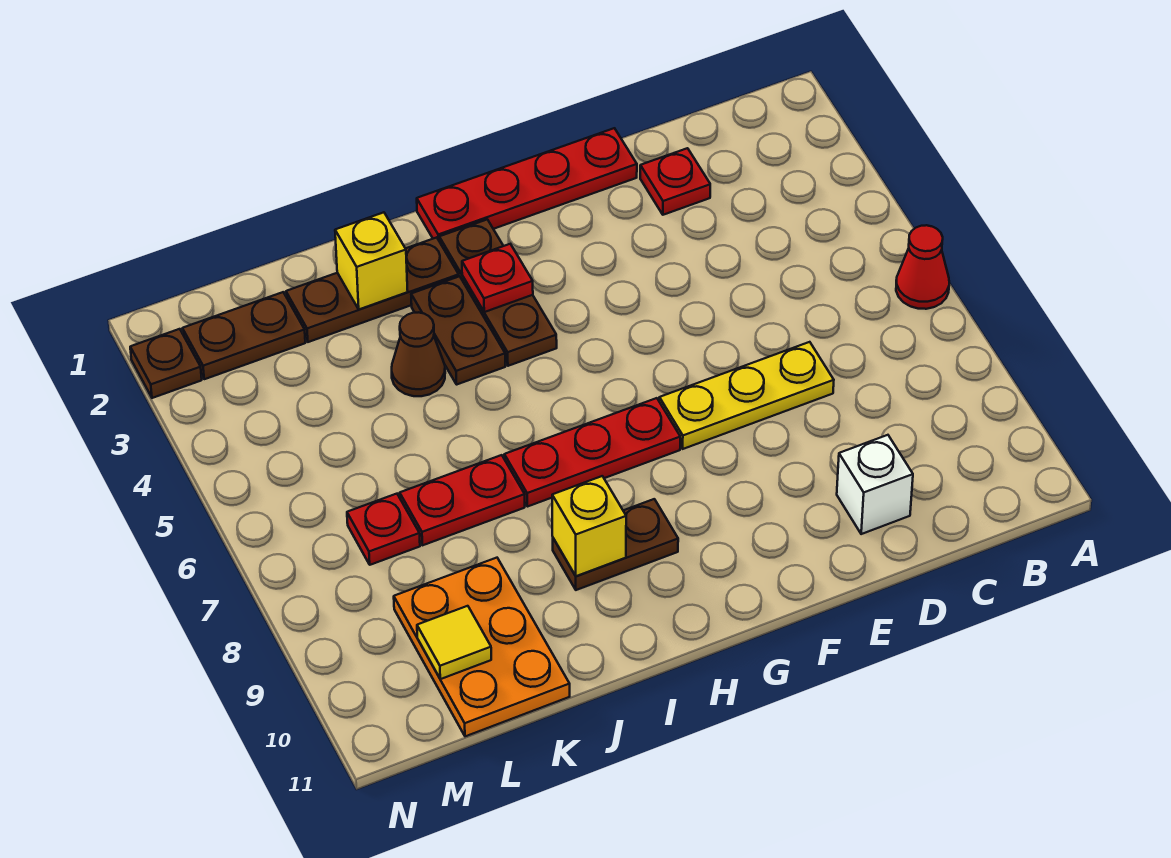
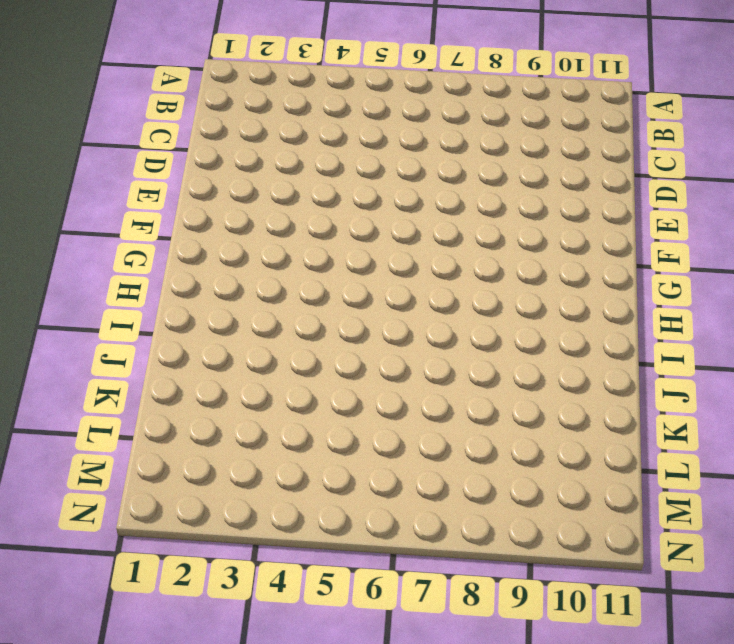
none -> red 1x1 cone [896,225,949,309]
none -> red 1x1 plate [640,148,710,215]
none -> yellow 1x3 plate [659,342,834,449]

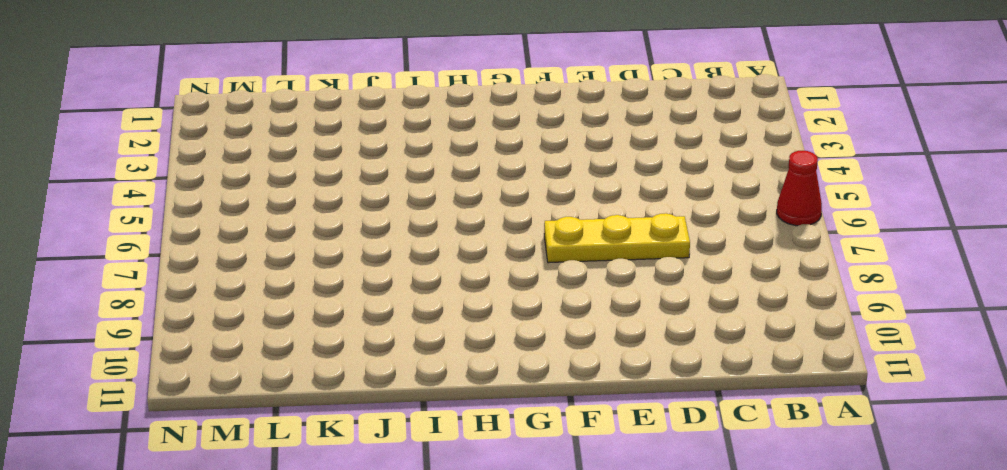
none -> red 1x1 plate [640,148,710,215]
none -> white 1x1 brick [837,435,913,534]
none -> red 1x4 plate [417,128,637,240]

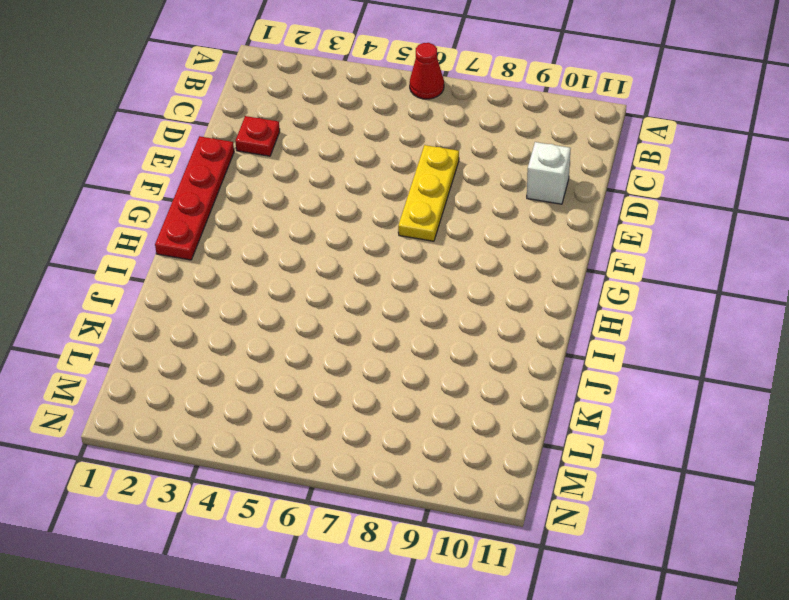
none -> red 1x3 plate [504,398,680,507]
none -> brown 1x3 plate [439,219,557,366]
none -> brown 1x2 plate [553,499,678,590]

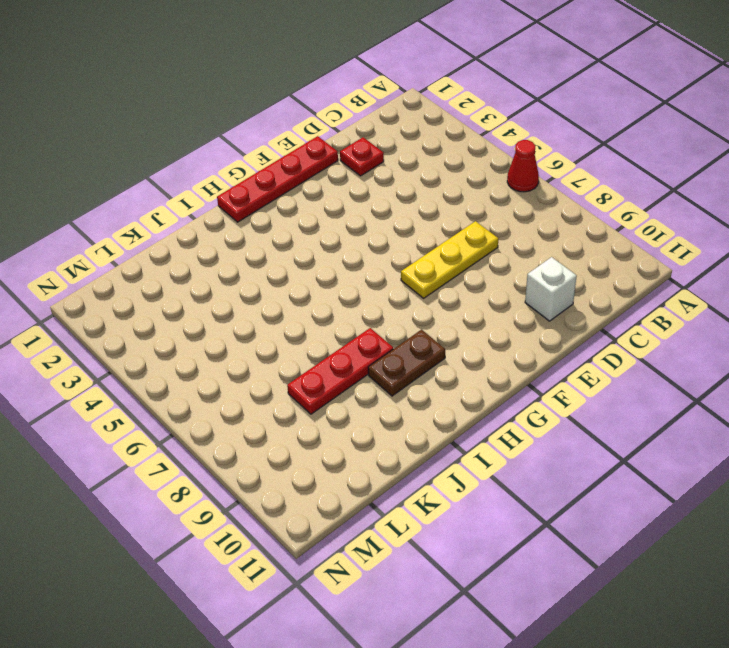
red 1x3 plate [287,328,393,414] -> red 1x3 plate moved to [504,398,680,507]
none -> brown 1x3 plate [439,219,557,366]
none -> brown 1x3 plate [286,237,459,342]
none -> brown 1x2 plate [411,276,505,384]

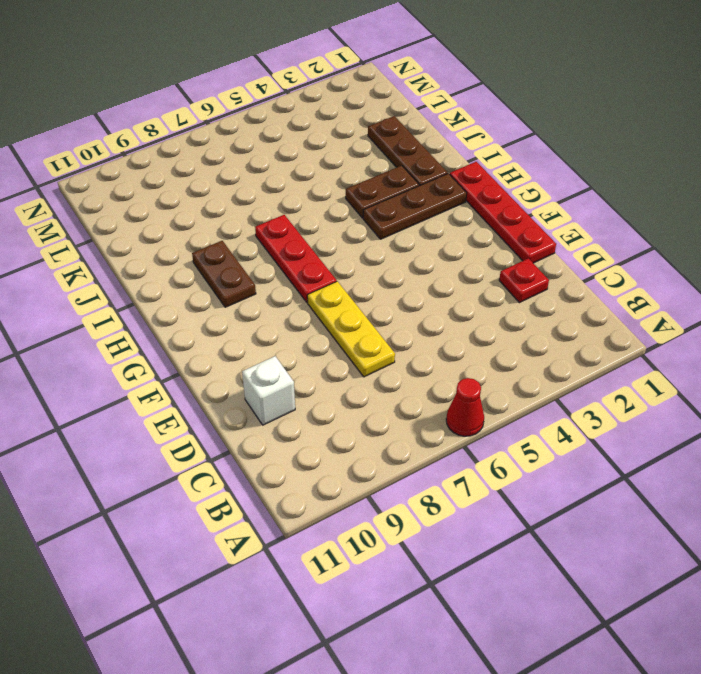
none -> brown 1x1 cone [392,312,445,396]
none -> red 1x2 plate [400,455,525,545]
none -> orange 2x3 plate [394,558,570,736]

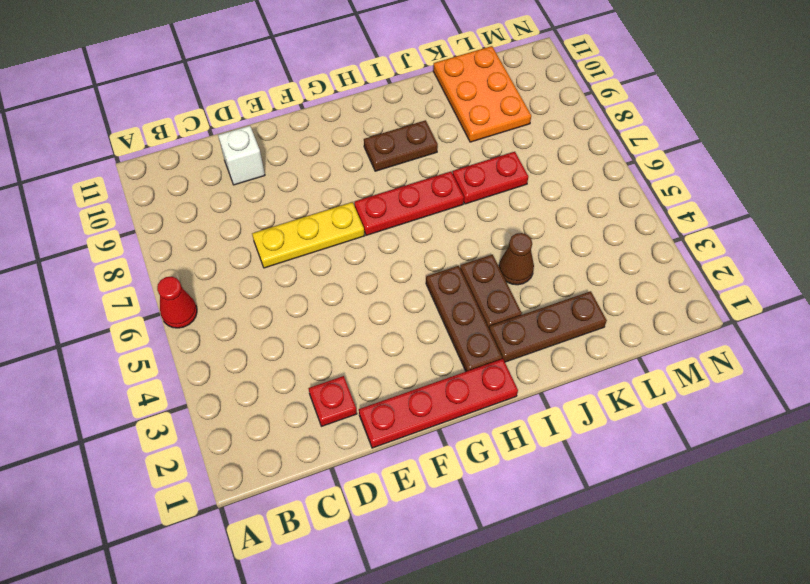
none -> brown 1x2 plate [182,292,305,379]
none -> red 1x1 plate [347,494,420,565]
none -> brown 1x1 plate [130,329,202,398]

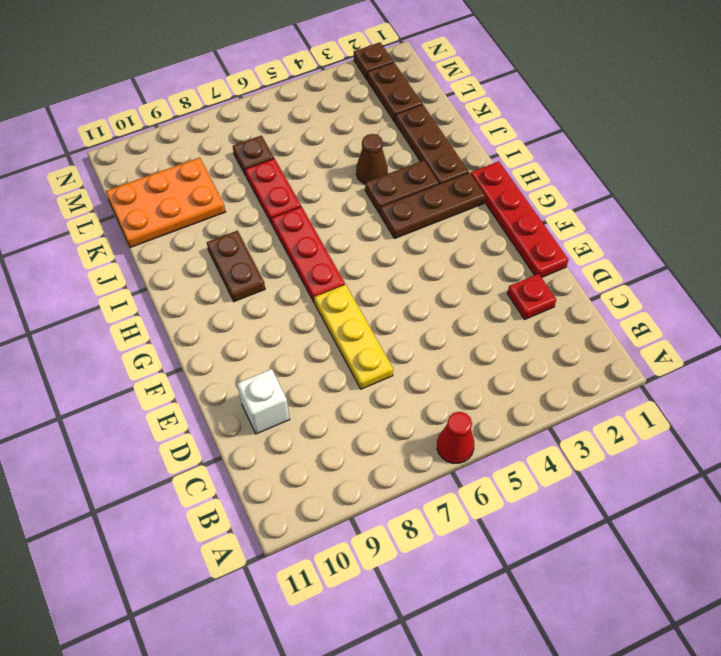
brown 1x1 plate [233,136,274,175] -> red 1x1 plate [347,494,420,565]
none -> red 1x1 plate [462,244,533,312]
none -> yellow 1x1 brick [552,476,626,576]
none -> yellow 1x1 brick [335,212,408,310]

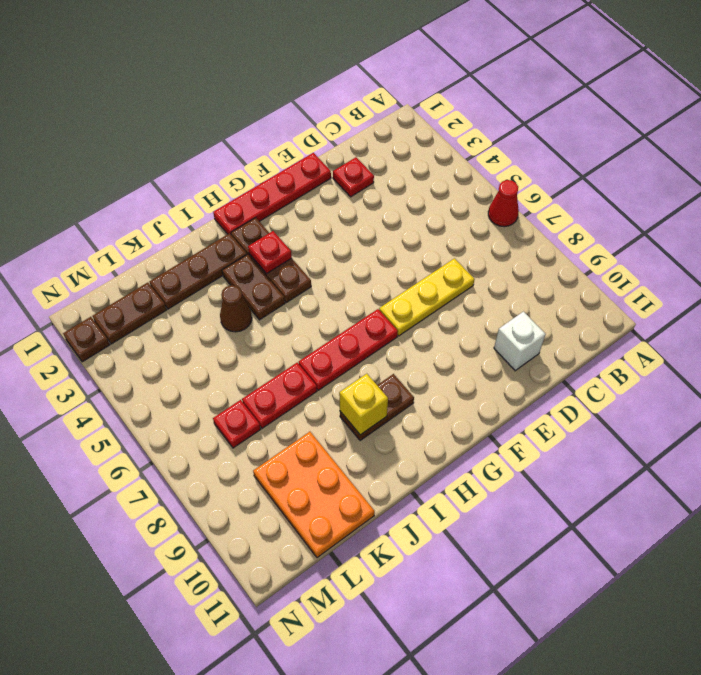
none -> yellow 1x1 brick [335,212,408,310]
none -> yellow 1x1 tile [417,606,491,679]

